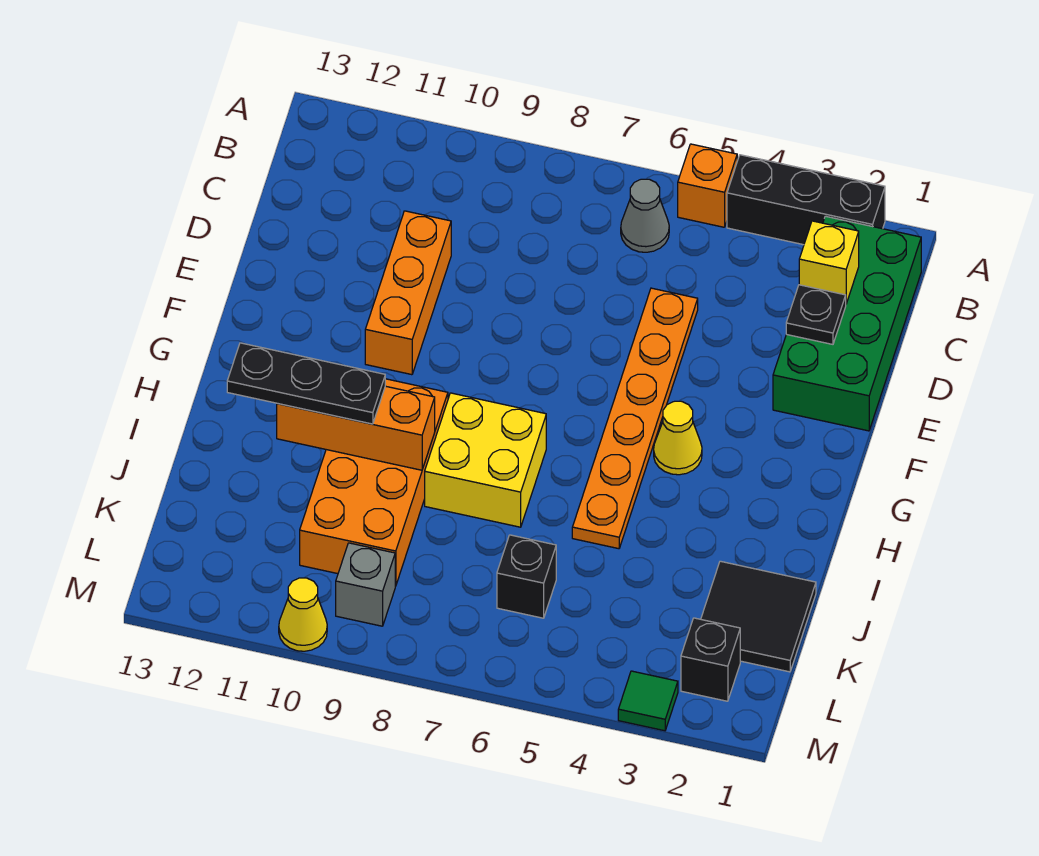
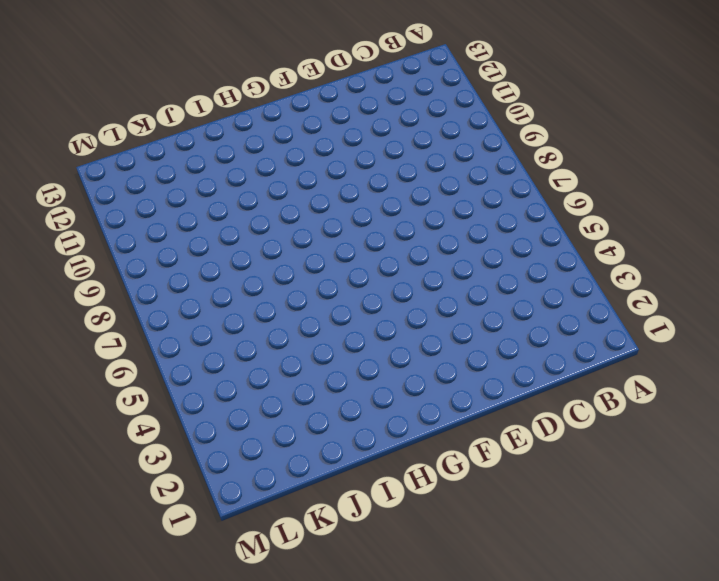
none -> black 1x3 brick [727,155,885,245]
none -> orange 1x1 brick [678,144,737,227]
none -> green 2x4 brick [773,216,921,431]

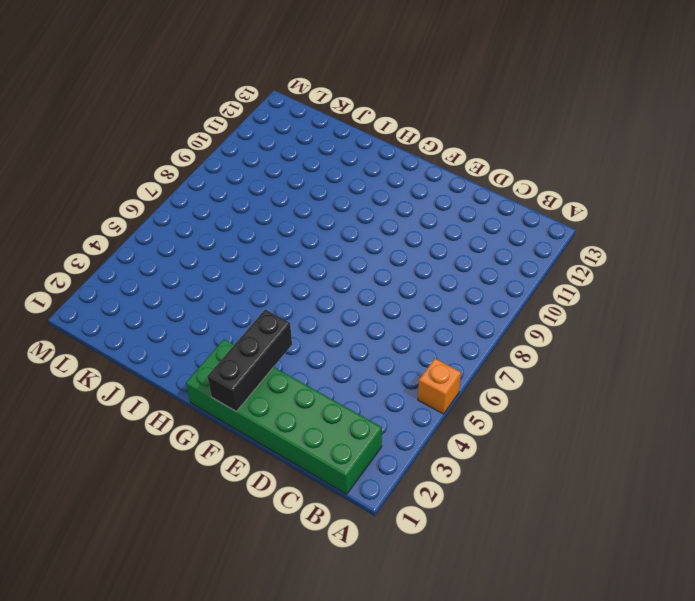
green 2x6 brick [186,339,382,494] -> green 2x4 brick [773,216,921,431]
black 1x3 brick [207,309,292,412] -> black 1x3 brick moved to [727,155,885,245]
none -> grey 1x1 cone [621,179,669,252]
none -> orange 1x6 plate [572,288,698,549]
none -> orange 1x3 brick [365,211,451,375]

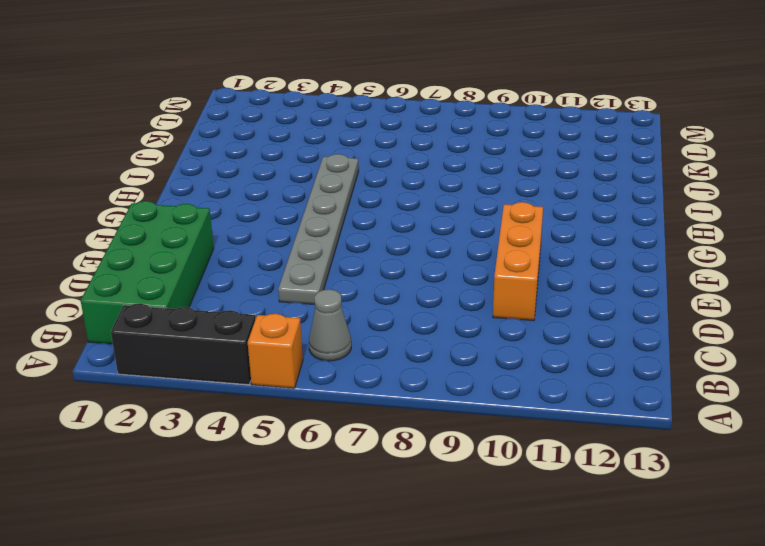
grey 1x6 plate [278,154,359,304] -> orange 1x6 plate [572,288,698,549]
none -> yellow 1x1 cone [654,401,702,475]
none -> yellow 2x2 brick [425,393,546,527]
none -> orange 2x4 brick [300,379,448,586]

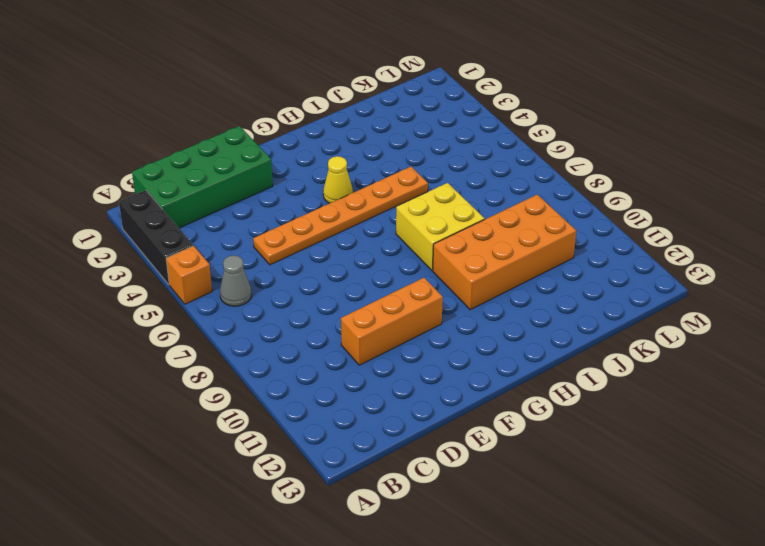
none -> black 2x2 tile [701,561,816,672]
none -> black 1x1 brick [497,535,556,618]
none -> black 1x1 brick [681,618,740,701]

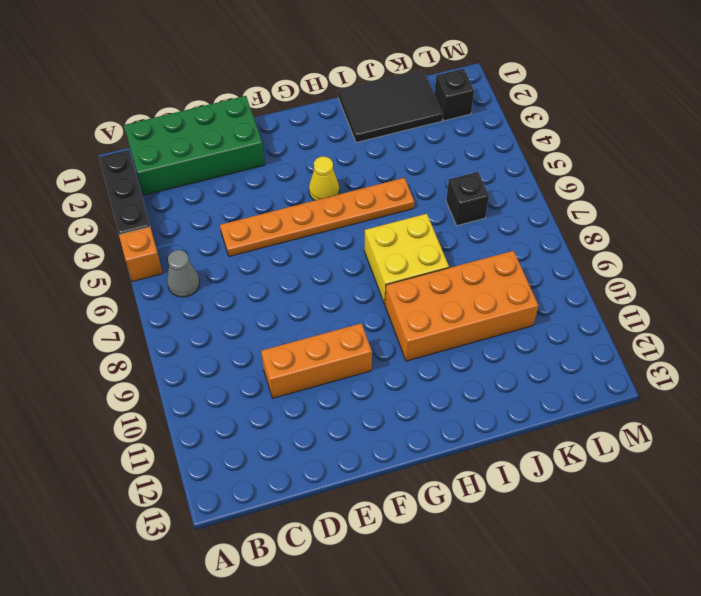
black 2x3 tile [338,70,443,143] -> black 2x2 tile [701,561,816,672]
none -> grey 1x1 brick [336,543,395,626]
none -> green 1x1 tile [618,671,678,731]
none -> yellow 1x1 cone [279,578,327,651]

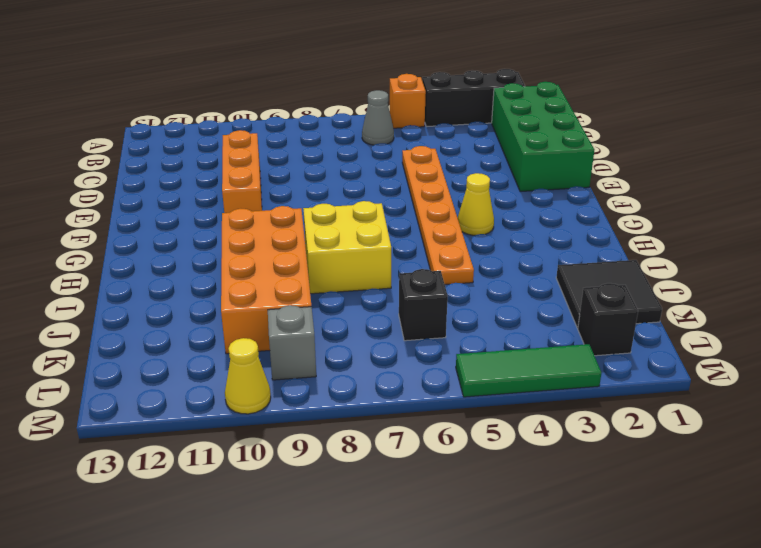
green 1x3 tile [456,344,601,397] -> green 1x1 tile [618,671,678,731]
none -> yellow 1x1 brick [799,221,859,304]
none -> black 1x1 plate [786,285,846,344]
none -> orange 1x3 brick [277,386,435,470]

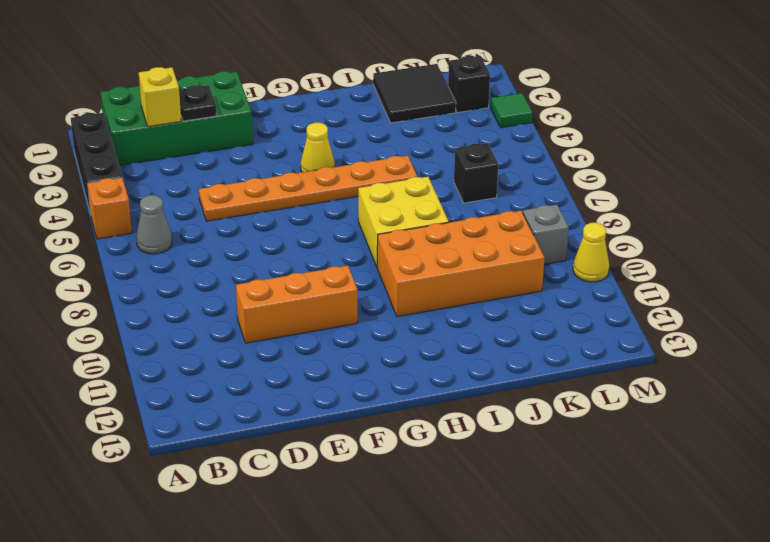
none -> orange 1x3 brick [277,386,435,470]
none -> black 1x3 plate [227,343,385,424]

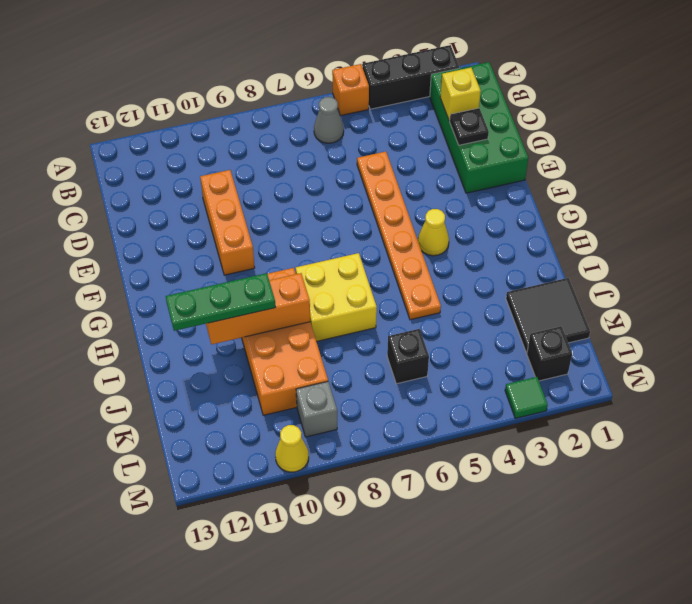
green 1x3 plate [166,273,276,331] -> black 1x3 plate [227,343,385,424]

